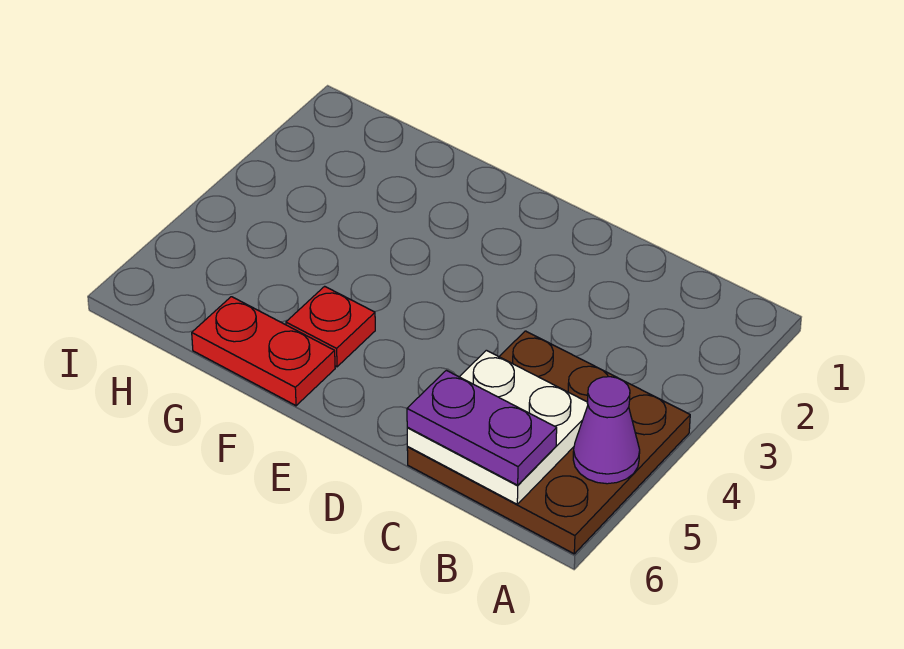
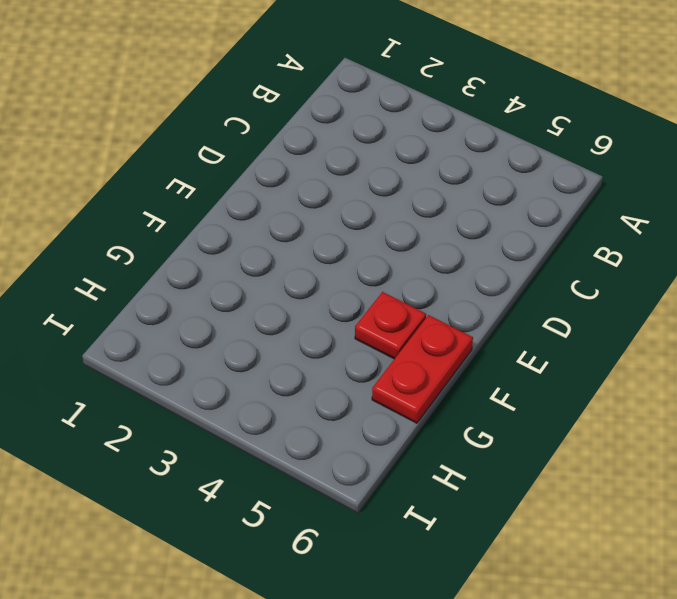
none -> brown 3x3 plate [407,331,690,554]
none -> purple 1x1 cone [573,377,640,484]

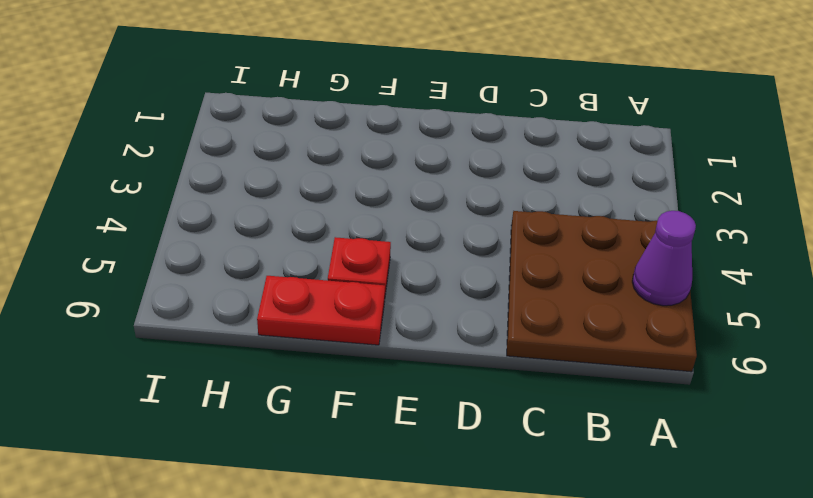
none -> white 2x2 plate [407,350,588,504]
none -> purple 1x2 plate [407,370,557,485]

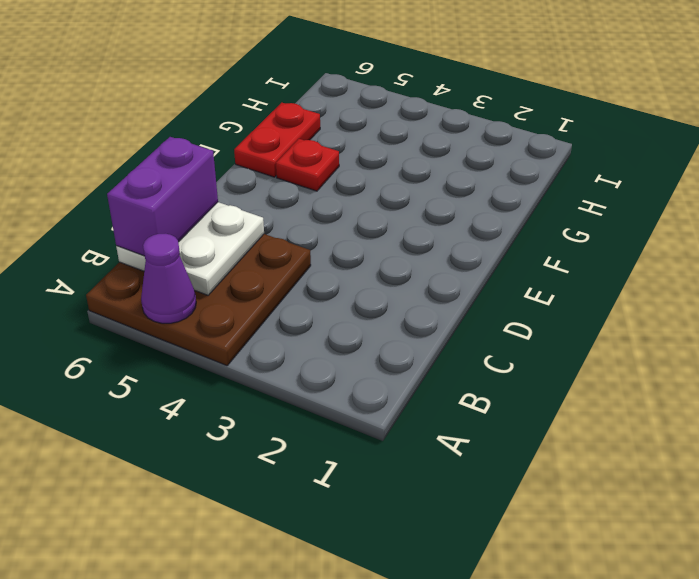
purple 1x2 brick [107,137,218,256] -> purple 1x2 plate [407,370,557,485]

